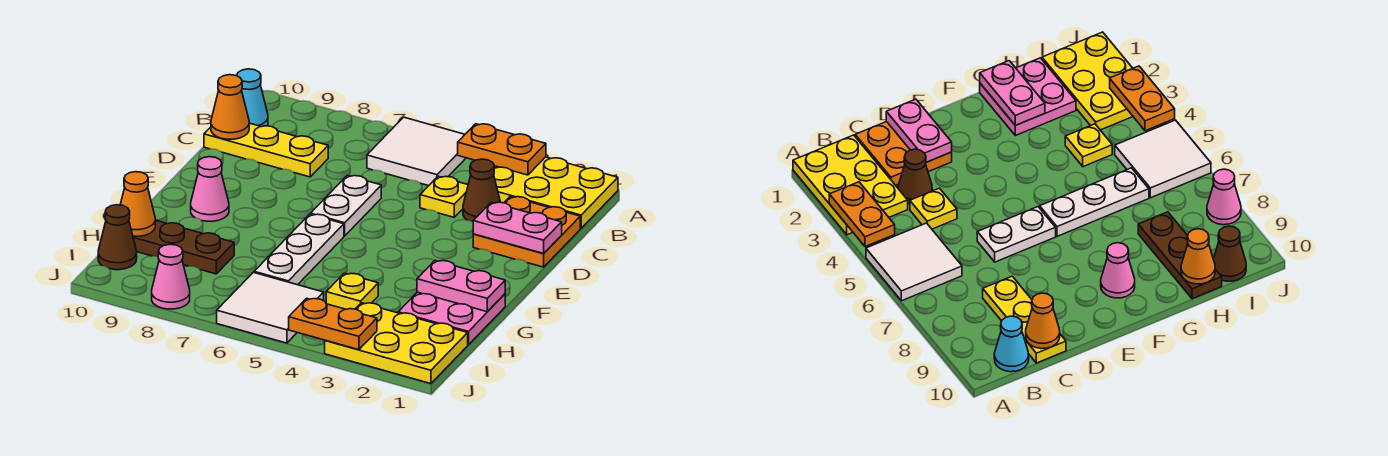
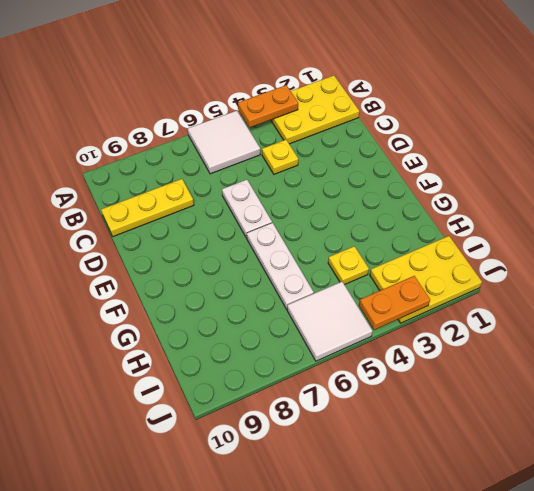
none -> cyan 1x1 cone [237,69,268,127]
none -> orange 2x2 plate [473,197,580,267]
none -> brown 1x1 cone [463,159,501,222]

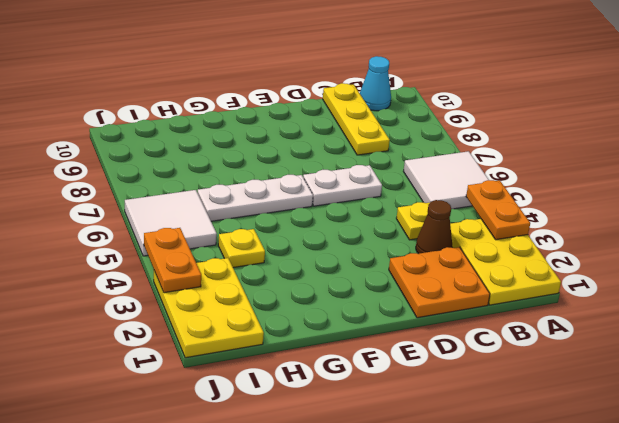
none -> pink 1x1 cone [191,157,229,221]
none -> pink 2x2 plate [398,292,505,345]
none -> brown 1x3 plate [133,220,234,274]

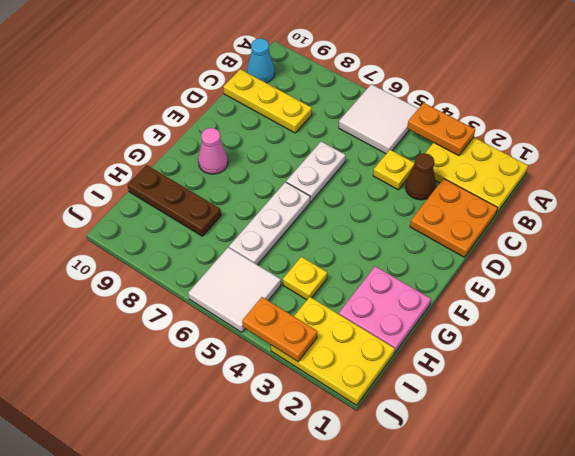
none -> brown 1x1 cone [98,205,137,270]
none -> pink 1x1 cone [152,244,190,309]
none -> orange 1x1 cone [211,75,249,139]

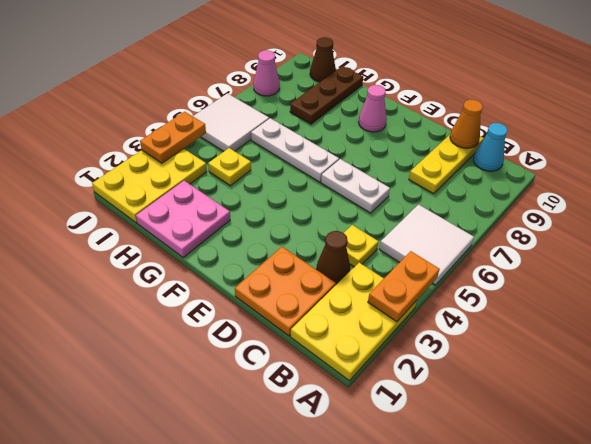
none -> pink 1x2 plate [473,202,562,253]
none -> pink 1x2 plate [417,260,505,312]
none -> orange 1x1 cone [120,172,155,236]

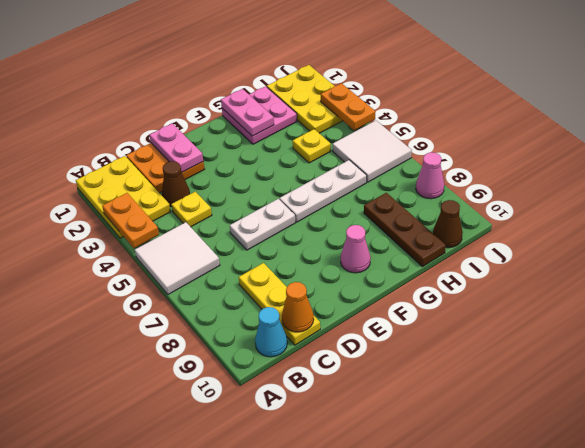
none -> orange 1x1 cone [120,172,155,236]

